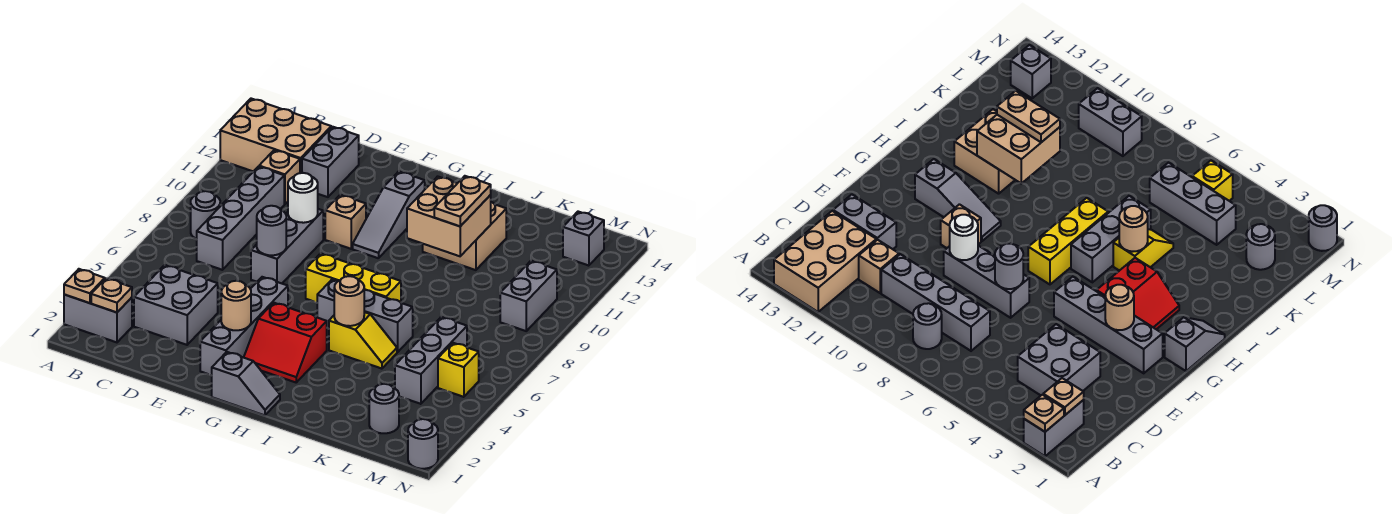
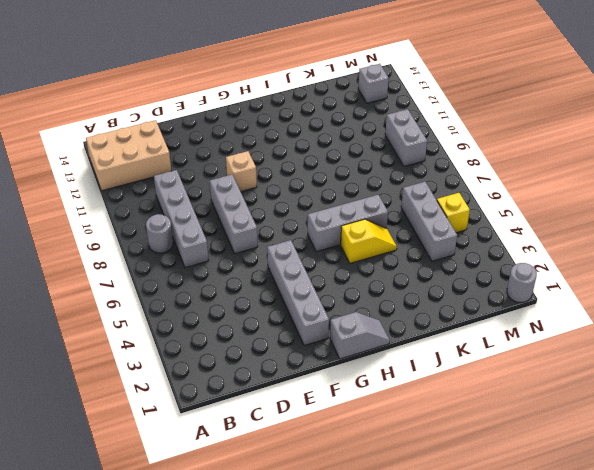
none -> grey 1x2 brick [64,294,132,342]
none -> grey 2x2 brick [134,265,218,345]
none -> tan 1x1 brick [259,150,300,204]
none -> grey 1x2 brick [302,127,359,197]

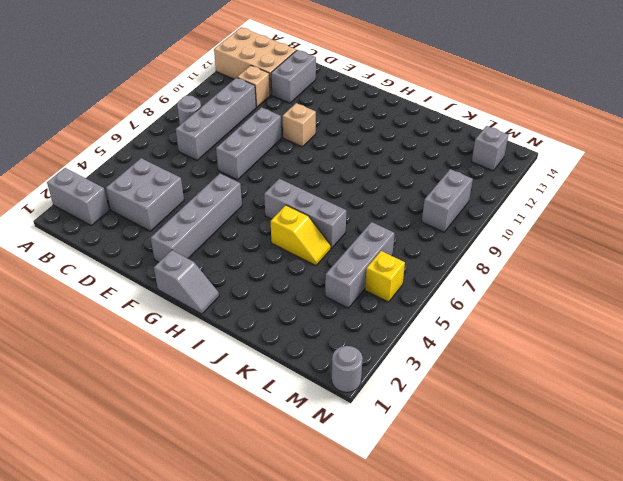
none -> red 2x2 slope [244,303,327,382]
none -> yellow 1x3 brick [306,253,401,303]
none -> grey 1x3 slope [353,171,425,258]
none -> tan 2x2 brick [423,202,506,270]

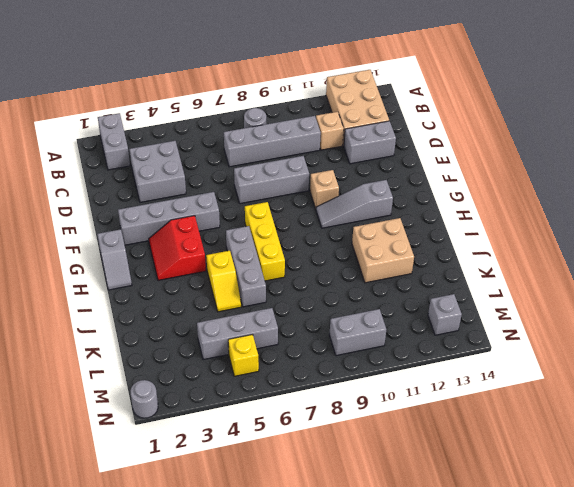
none -> grey 1x1 round brick [369,384,399,433]
none -> tan 1x1 plate [64,269,105,303]
none -> tan 1x1 plate [91,278,132,312]
none -> grey 1x1 round brick [257,206,286,255]

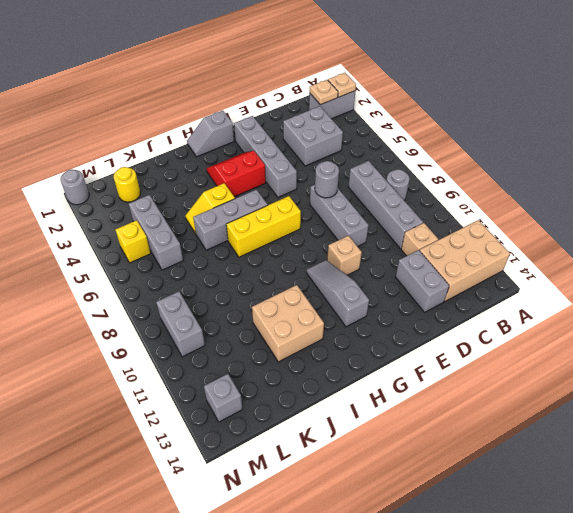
yellow 1x1 round brick [114,167,140,202] -> grey 1x1 round brick [369,384,399,433]
none -> white 1x1 round brick [288,173,318,223]
none -> tan 1x1 round brick [221,281,251,330]
none -> tan 1x1 round brick [334,276,364,326]
none -> tan 2x2 brick [407,176,491,256]

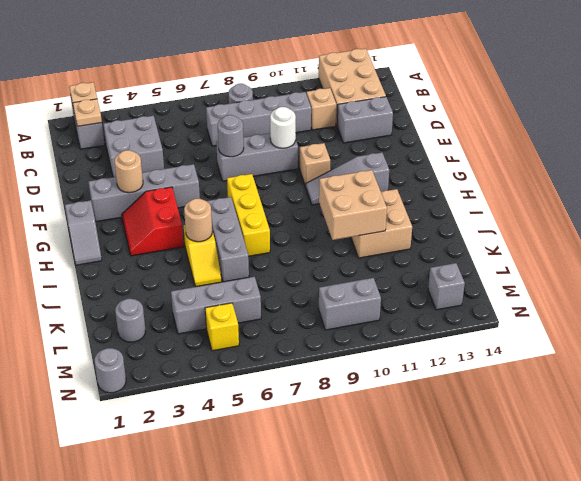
none -> tan 1x2 plate [434,176,491,226]

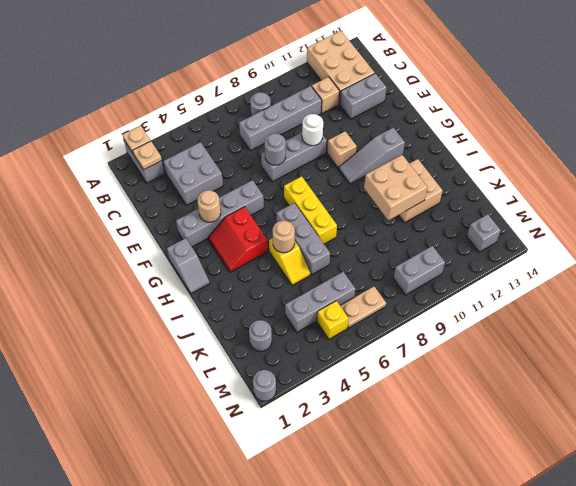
tan 1x2 plate [340,287,386,328] -> tan 1x2 plate moved to [434,176,491,226]

